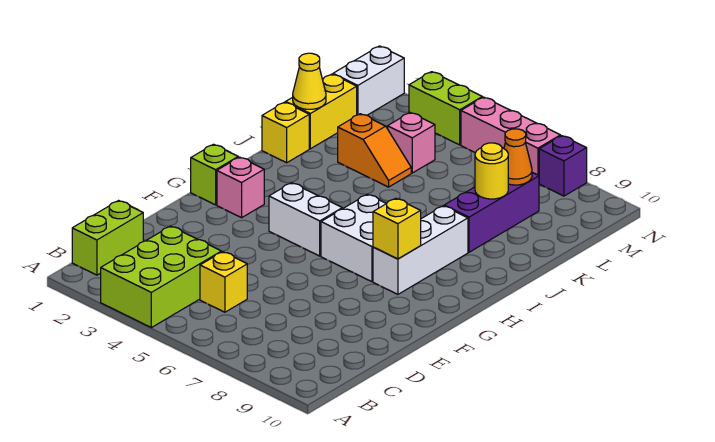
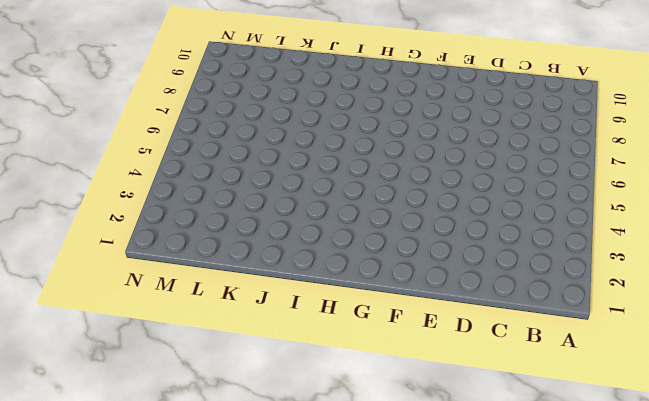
none -> lime 2x3 brick [101,226,221,328]
none -> lime 1x2 brick [72,201,143,275]
none -> yellow 1x1 brick [200,252,247,312]

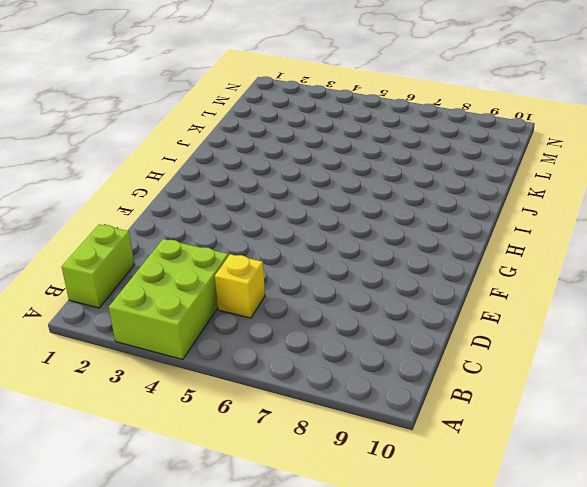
none -> lime 1x1 brick [191,144,238,205]
none -> pink 1x1 brick [217,157,264,218]
none -> white 1x2 brick [269,183,342,256]

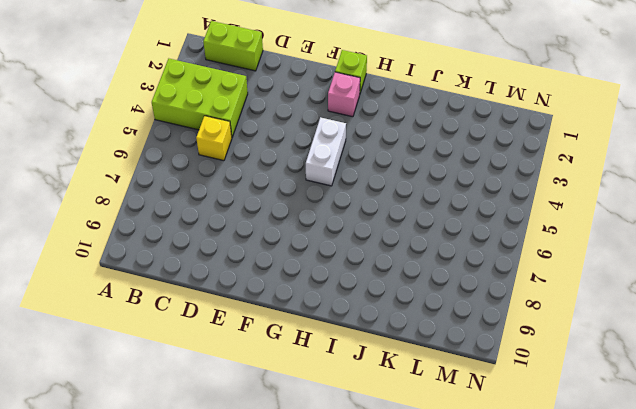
none -> white 2x2 brick [321,194,386,282]
none -> white 1x3 brick [373,206,468,294]
none -> yellow 1x1 brick [262,102,309,163]

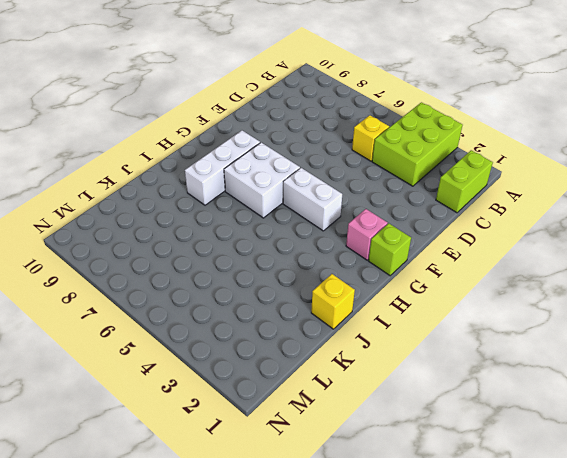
none -> purple 1x3 brick [444,173,539,252]
none -> yellow 1x2 brick [286,74,357,149]
none -> orange 1x2 slope [338,114,411,187]

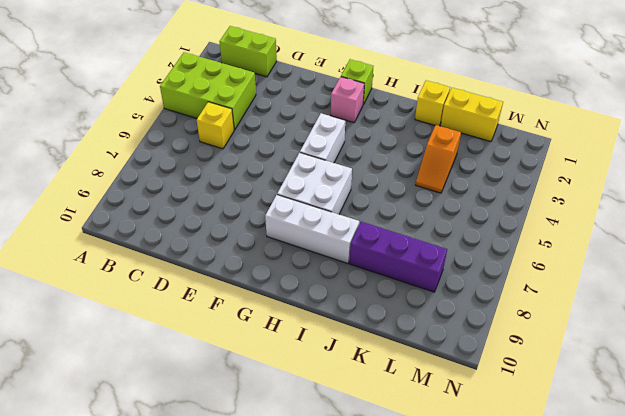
none -> pink 1x1 brick [388,113,435,173]
none -> white 1x2 brick [333,46,404,115]
none -> lime 1x2 brick [409,72,482,145]

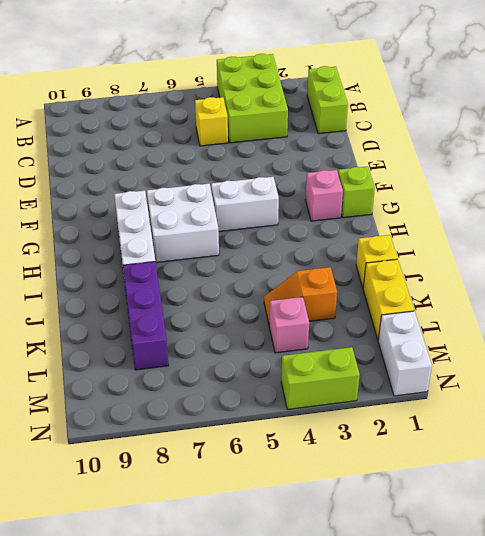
none -> pink 1x3 brick [461,97,561,175]
none -> purple 1x1 brick [539,136,587,196]
none -> yellow 1x1 brick [373,198,421,259]

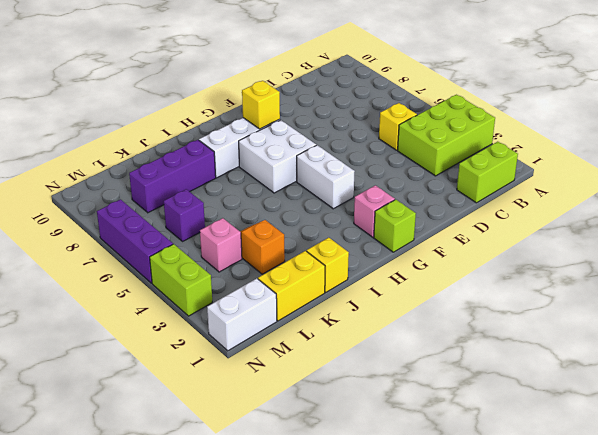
purple 1x1 brick [164,189,205,241] -> purple 1x1 brick moved to [539,136,587,196]
purple 1x3 brick [97,199,173,283] -> pink 1x3 brick [461,97,561,175]
none -> yellow 1x1 cone [293,53,326,109]
none -> yellow 1x1 round brick [475,143,508,199]
none -> orange 1x1 cone [504,129,532,185]

